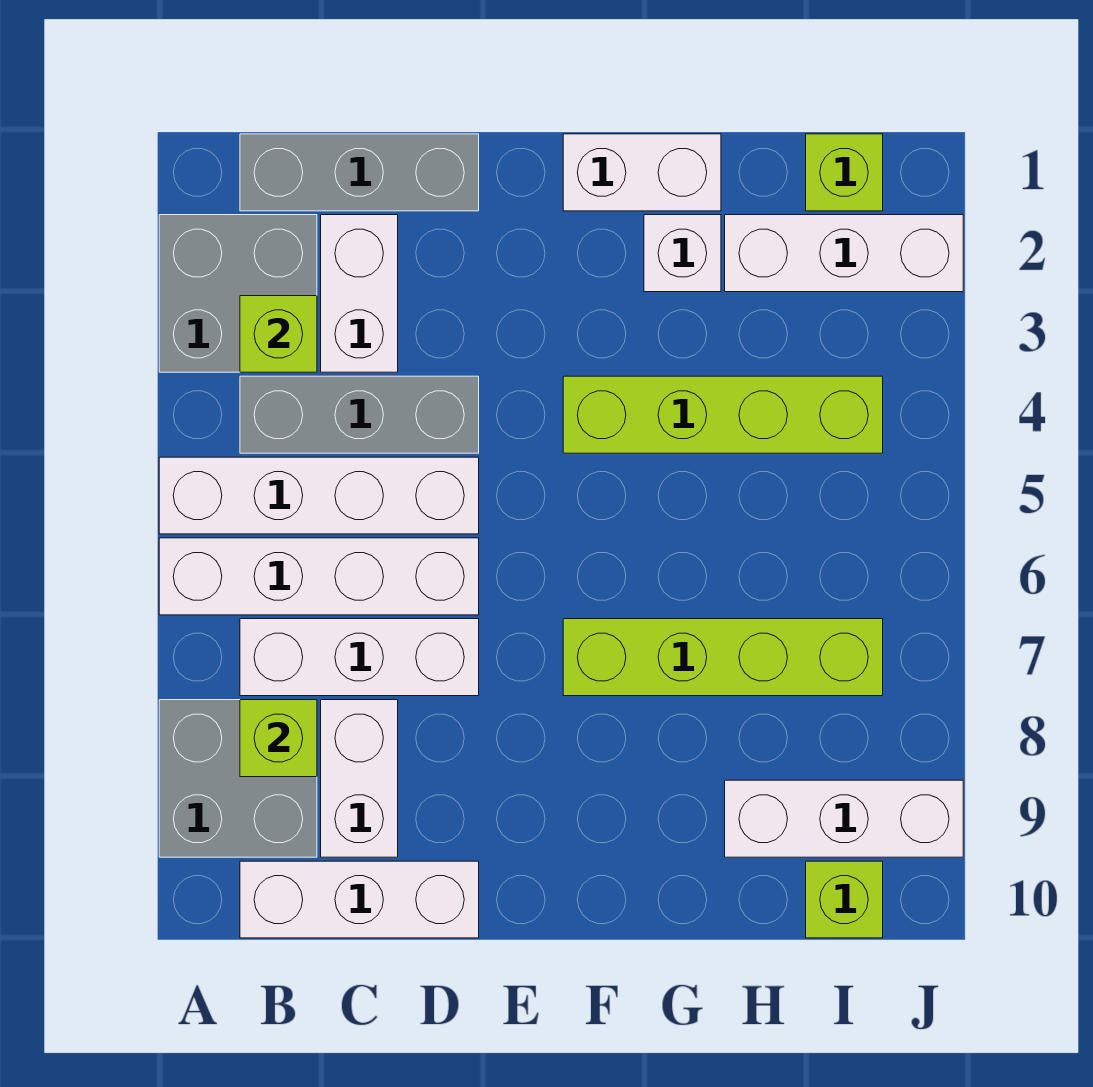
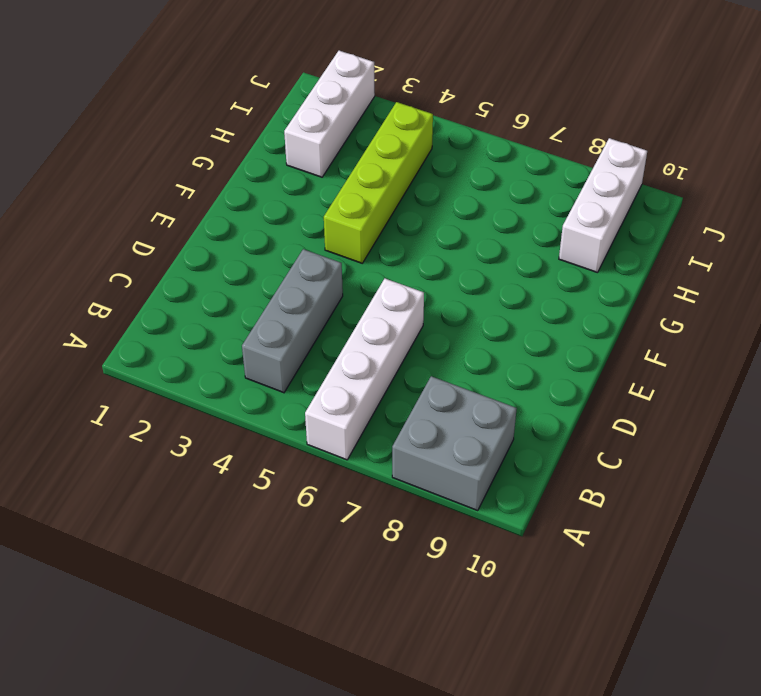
none -> grey 2x2 brick [159,215,317,372]
none -> white 1x4 brick [159,457,479,534]
none -> grey 1x3 brick [240,134,479,211]

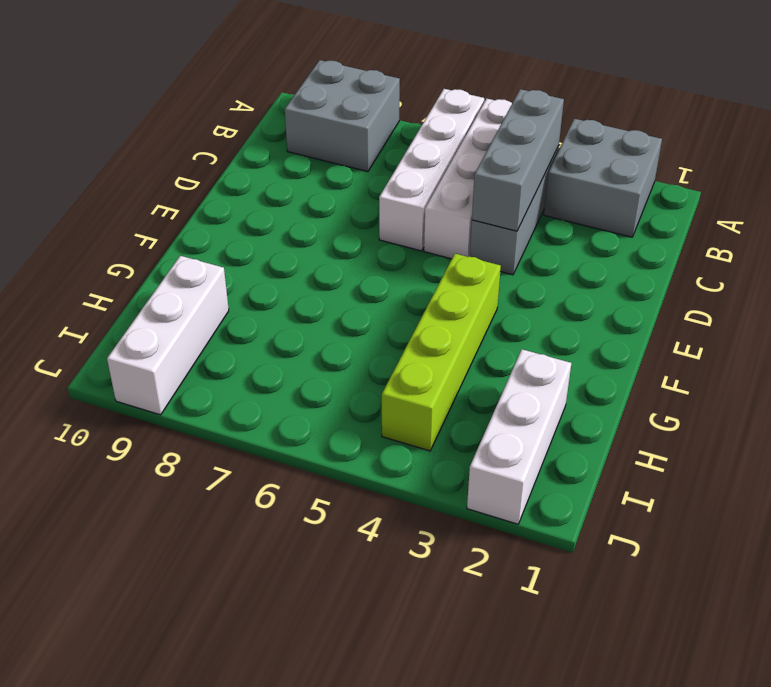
grey 1x3 brick [472,89,564,231] -> grey 1x3 brick moved to [240,134,479,211]
none -> white 1x3 brick [240,619,479,696]
none -> white 1x3 brick [240,861,479,938]
none -> white 1x2 brick [321,215,398,372]

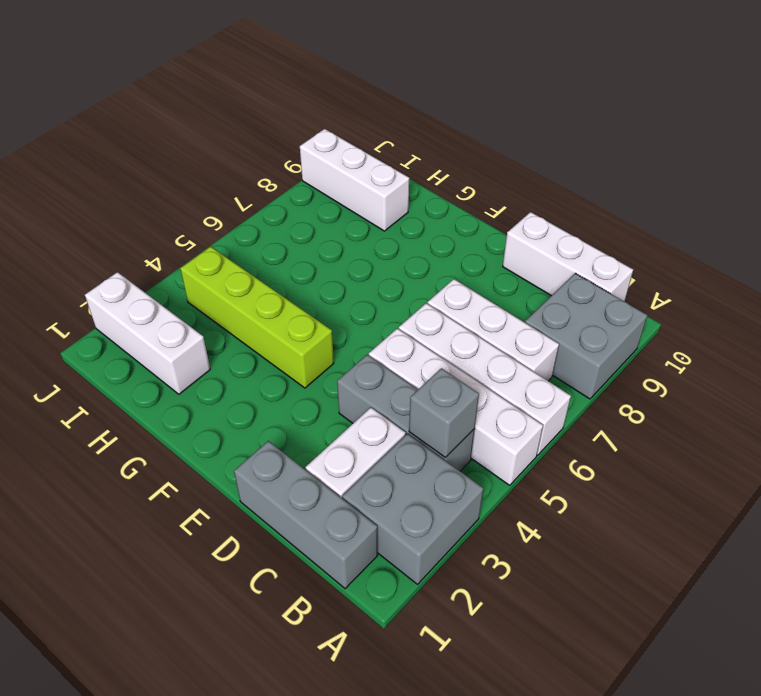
grey 1x1 brick [409,368,479,458] -> none
none -> white 1x2 brick [321,700,398,857]
none -> white 1x2 brick [563,134,721,211]
none -> lime 1x4 brick [563,619,883,696]

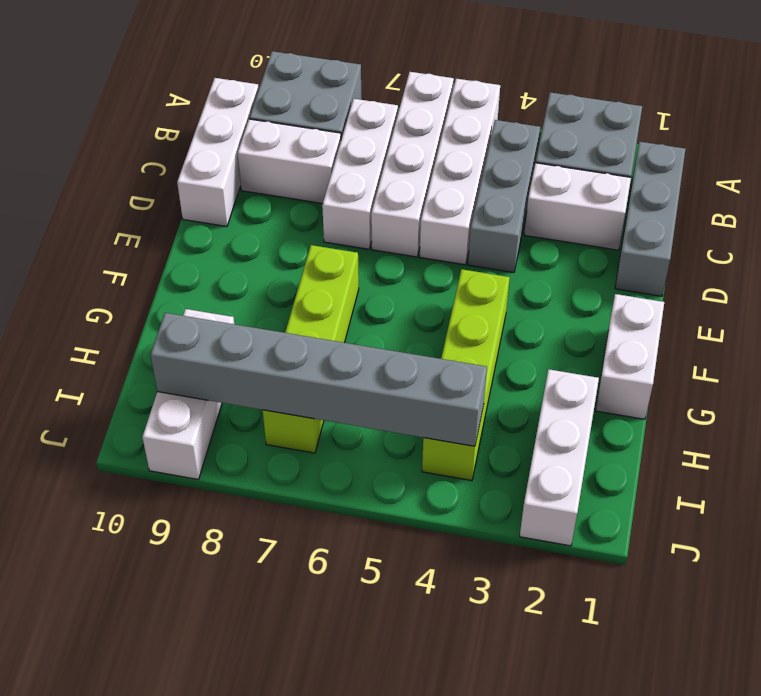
grey 1x6 brick [150,313,487,446] -> none
none -> white 1x1 brick [644,215,721,292]
none -> lime 1x1 brick [806,134,883,211]
none -> lime 1x1 brick [806,861,883,938]

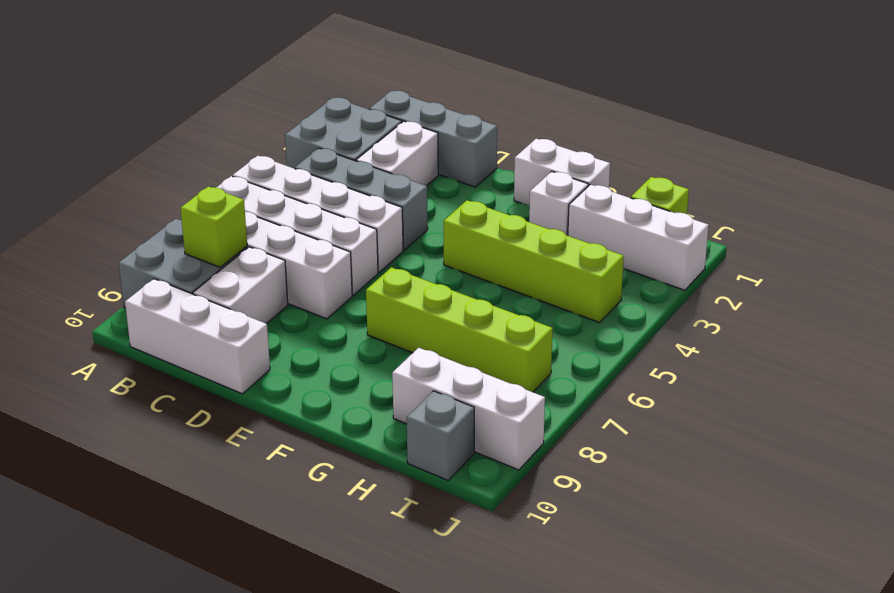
grey 1x1 brick [407,391,474,480] -> lime 1x1 brick [806,861,883,938]
none -> lime 1x1 brick [240,296,317,372]

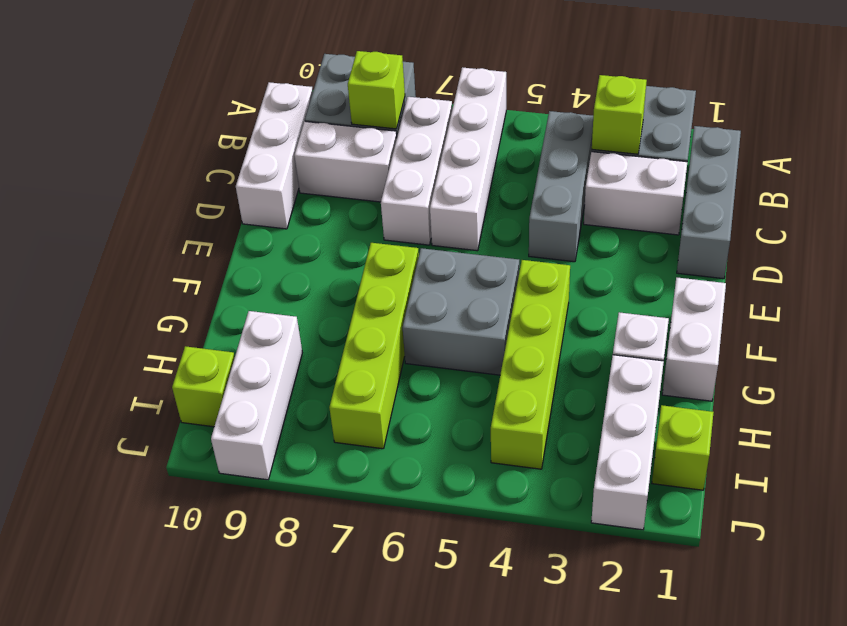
grey 2x2 brick [403,248,519,375] -> none
none -> white 1x4 brick [159,457,479,534]

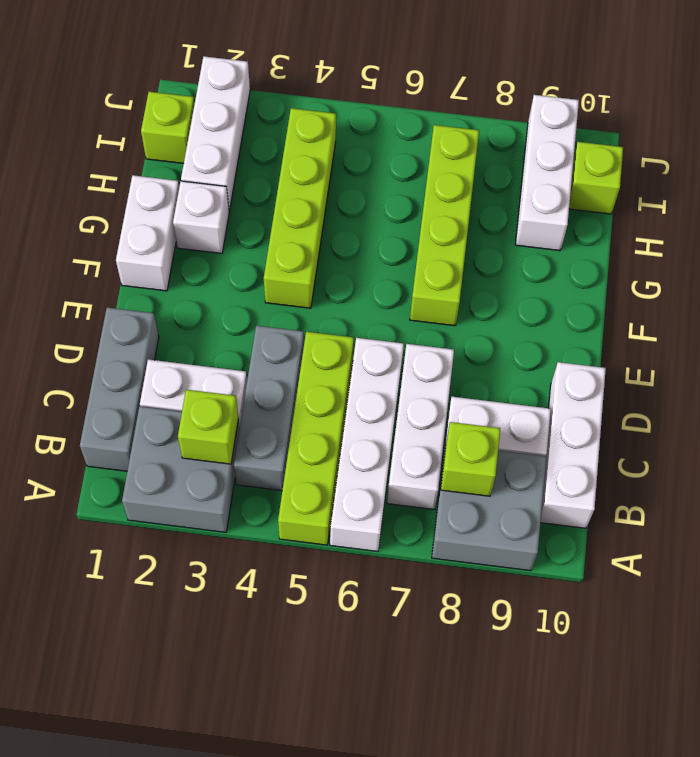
lime 1x4 brick [278,332,354,545] -> white 1x4 brick [159,457,479,534]

